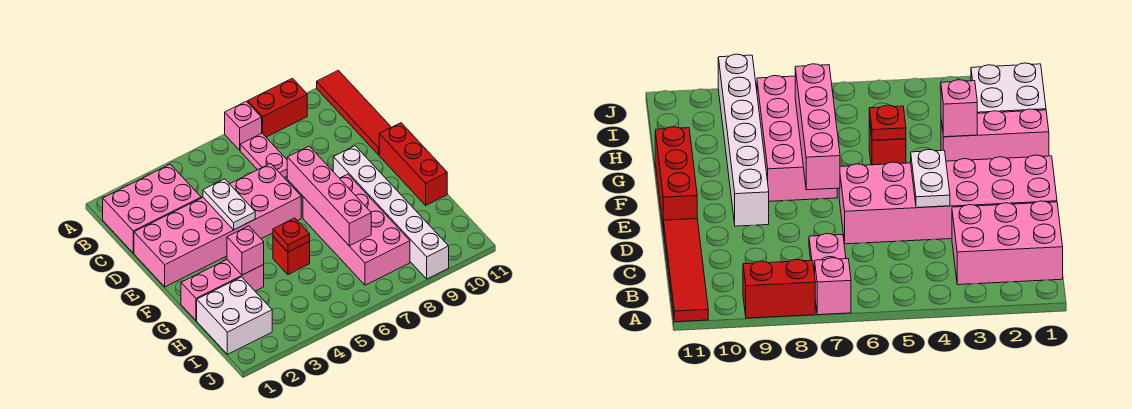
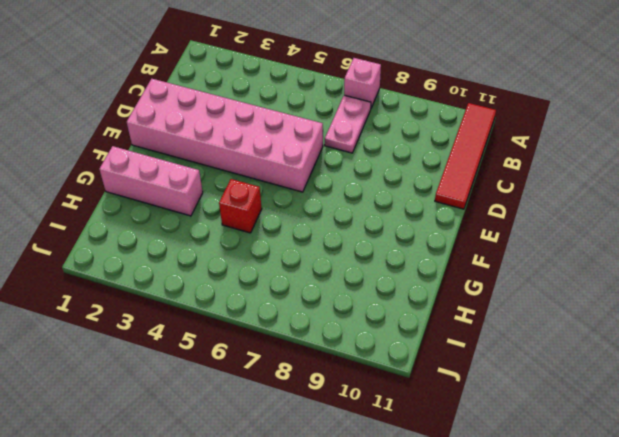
none -> red 1x2 brick [248,78,307,137]
none -> pink 2x3 brick [103,164,201,253]
none -> white 1x6 brick [333,146,449,279]

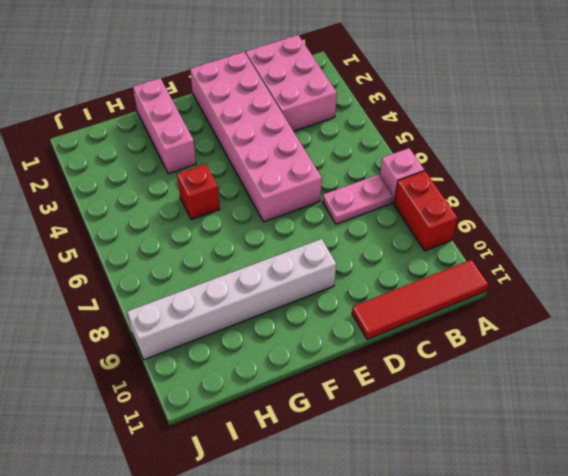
none -> red 1x3 brick [379,123,447,205]
none -> pink 2x4 brick [303,174,410,285]
none -> white 2x2 brick [197,277,272,354]

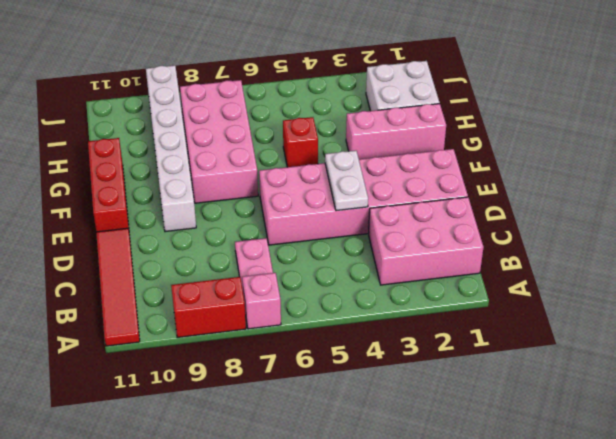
none -> pink 1x4 brick [287,146,371,246]
none -> pink 1x1 brick [227,226,264,275]
none -> red 1x1 plate [273,218,310,252]

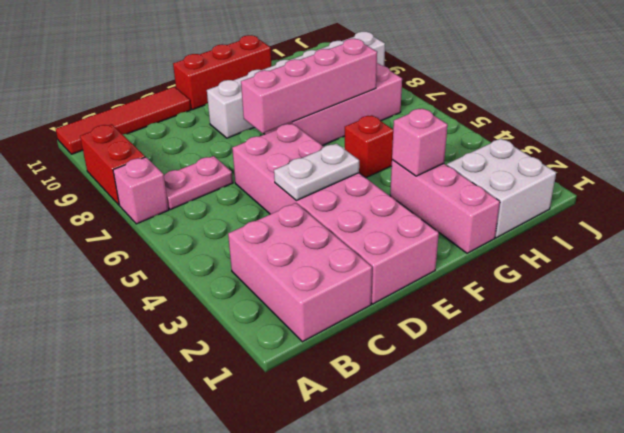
none -> red 1x1 plate [273,218,310,252]

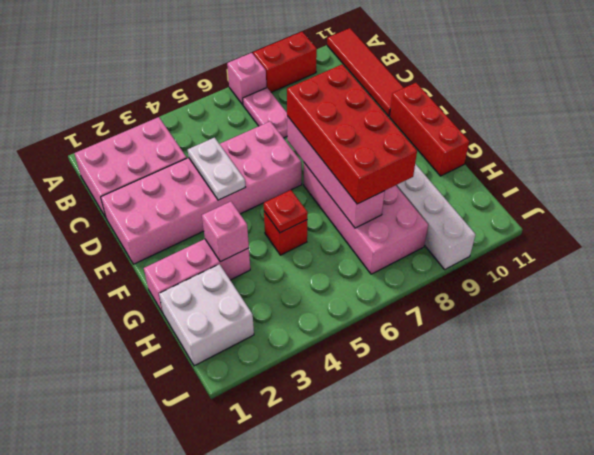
red 2x4 brick [287,64,417,204] -> none

